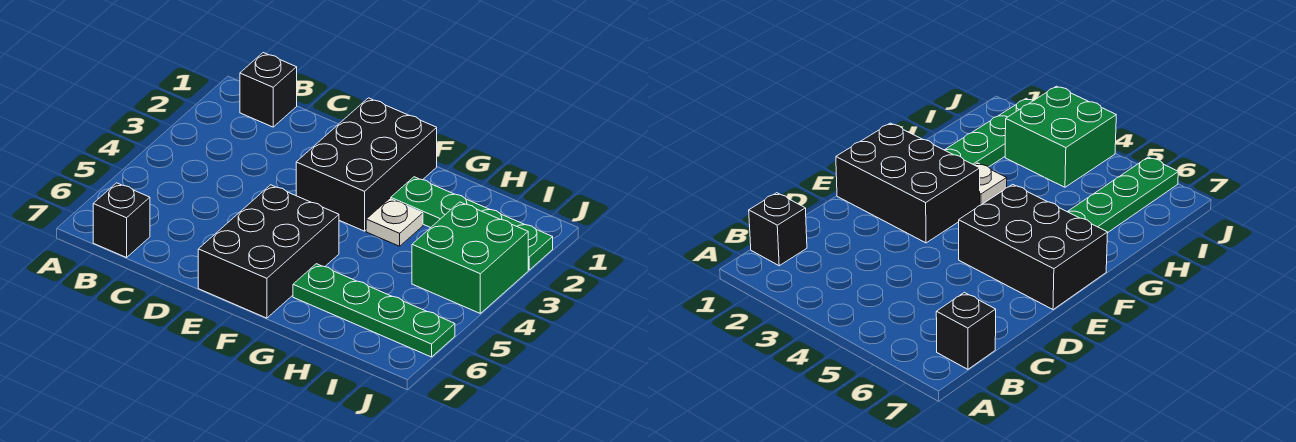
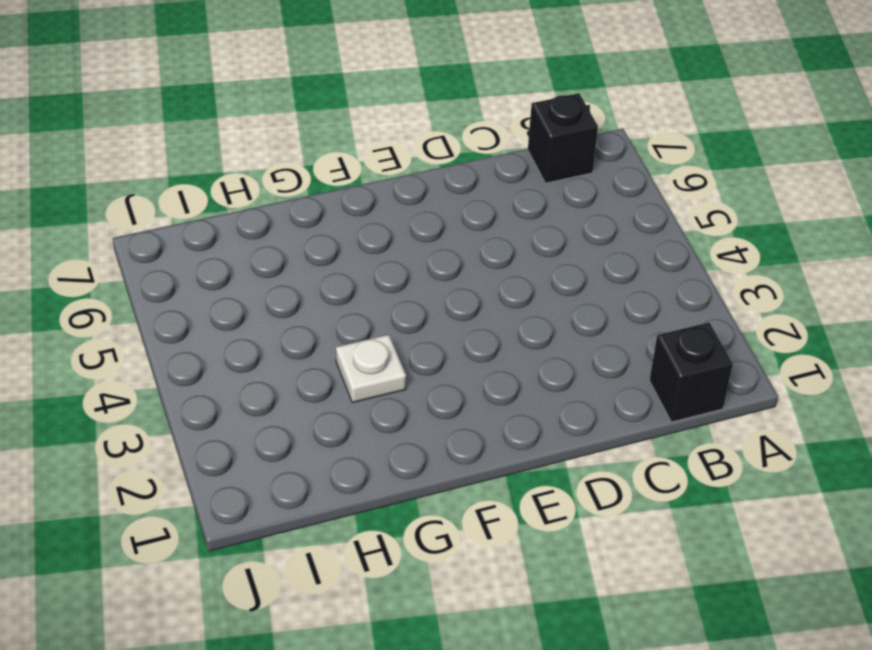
none -> black 2x3 brick [296,98,437,231]
none -> black 2x3 brick [198,185,339,318]

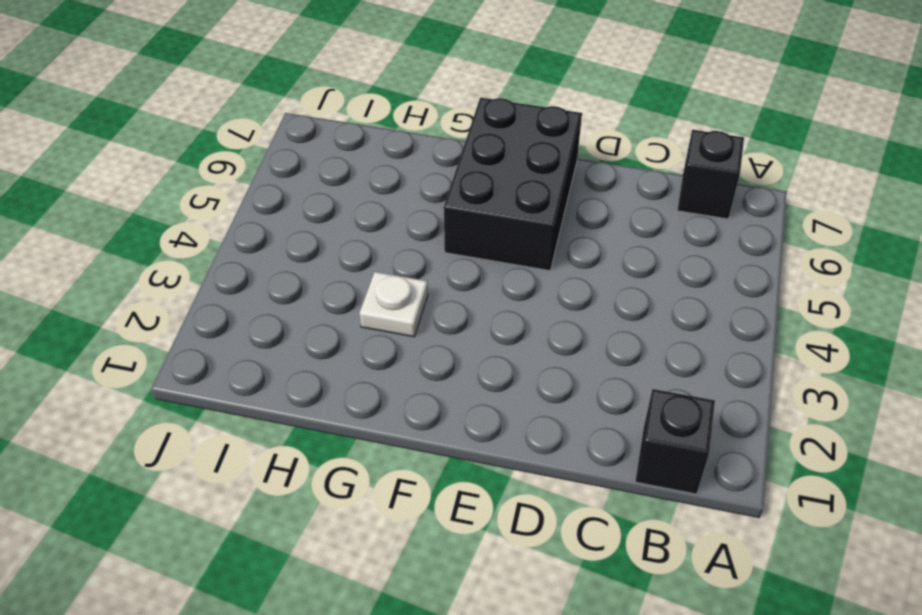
none -> black 2x3 brick [296,98,437,231]
none -> green 1x4 plate [391,177,553,270]

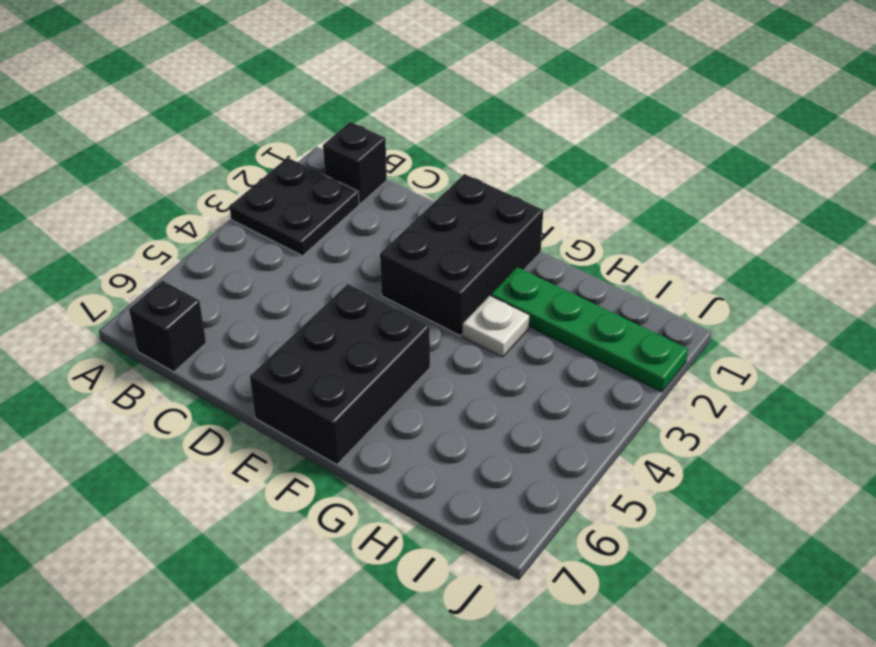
black 2x2 plate [229,158,359,256] -> none
none -> green 1x4 plate [293,264,455,357]
none -> green 2x2 brick [412,202,528,313]

